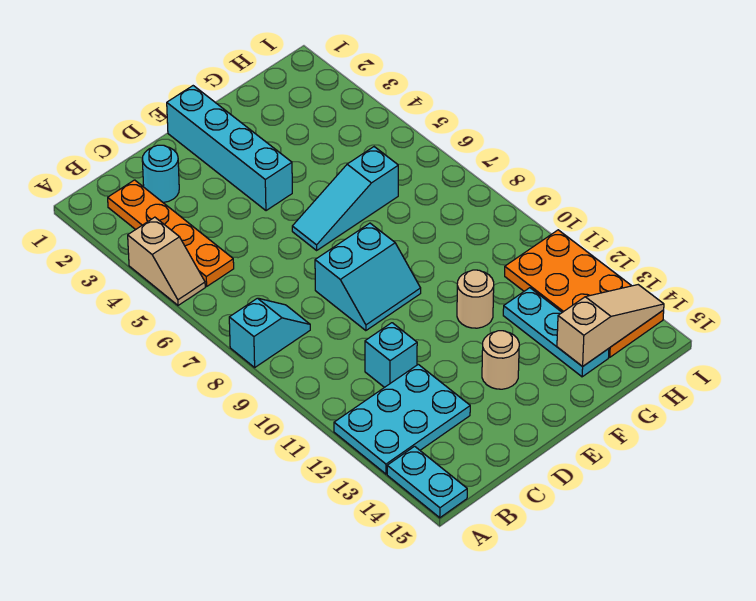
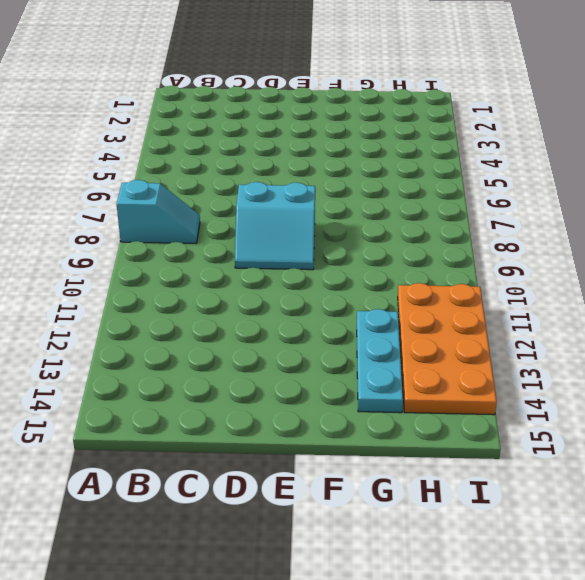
none -> tan 1x2 slope [128,217,205,305]
none -> cyan 2x3 plate [334,364,470,474]
none -> cyan 1x2 plate [387,446,467,518]

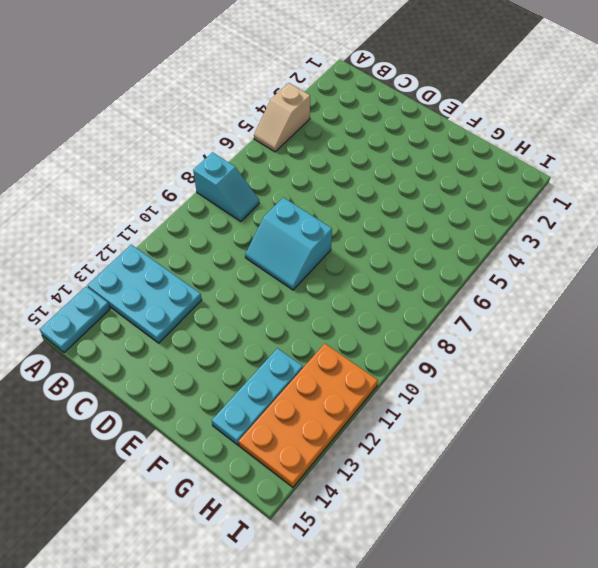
none -> orange 1x4 plate [108,180,234,286]
none -> cyan 1x1 round brick [142,145,179,203]
none -> cyan 1x1 brick [365,323,417,388]

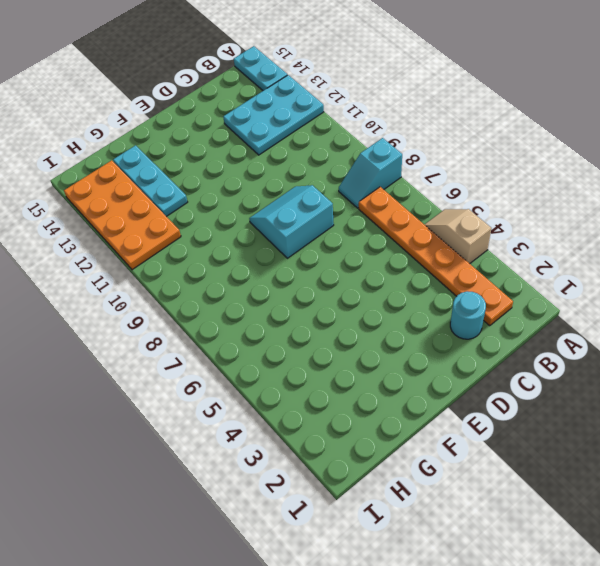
orange 1x6 plate [359,187,513,326] -> orange 1x4 plate [108,180,234,286]
none -> cyan 1x1 brick [365,323,417,388]
none -> cyan 1x4 brick [167,86,292,211]
none -> cyan 1x3 slope [292,147,398,250]

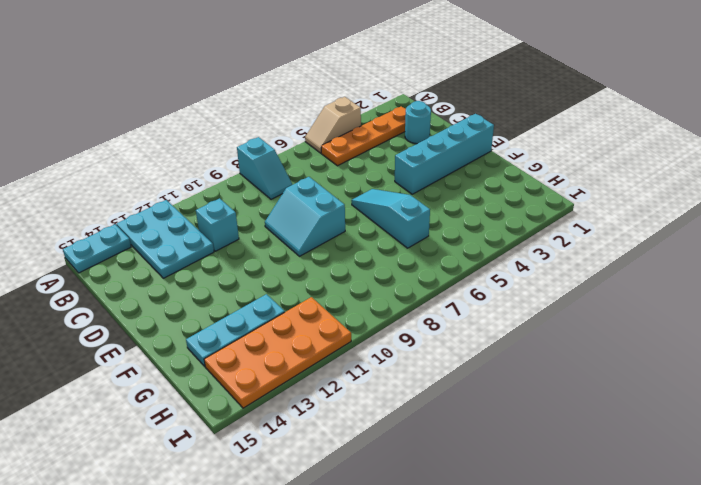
none -> tan 1x1 round brick [482,331,519,389]
none -> tan 1x1 round brick [457,270,494,328]
none -> tan 1x3 slope [557,285,664,367]

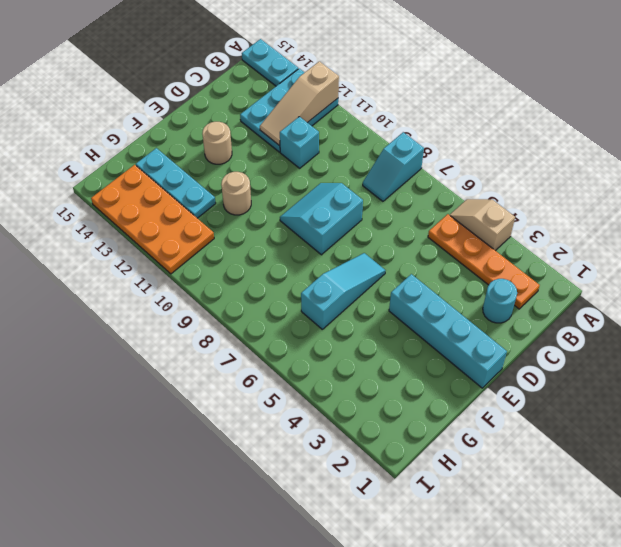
tan 1x3 slope [260,61,339,145] -> tan 1x3 slope moved to [557,285,664,367]

